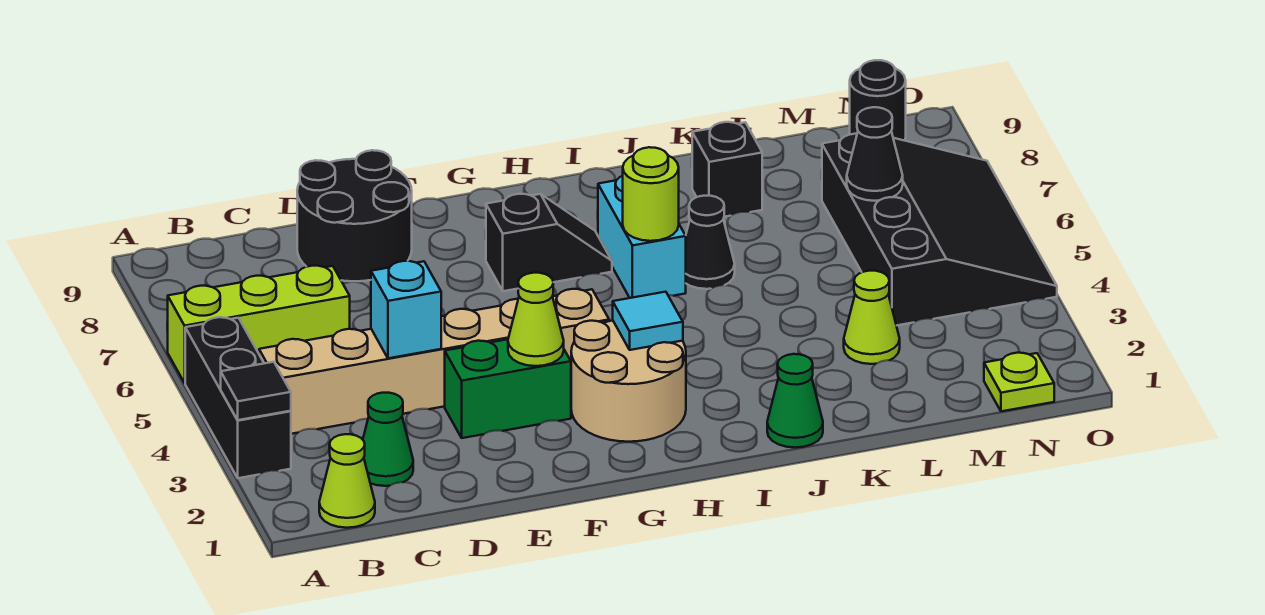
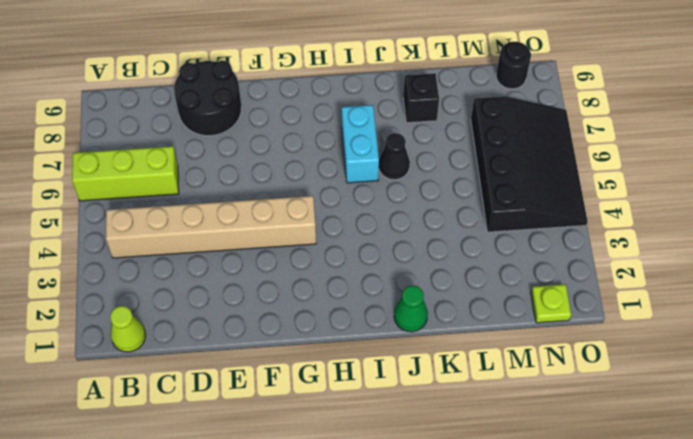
none -> black 1x3 brick [185,317,291,478]
none -> green 1x1 cone [363,393,413,486]
none -> green 1x2 brick [445,339,571,438]

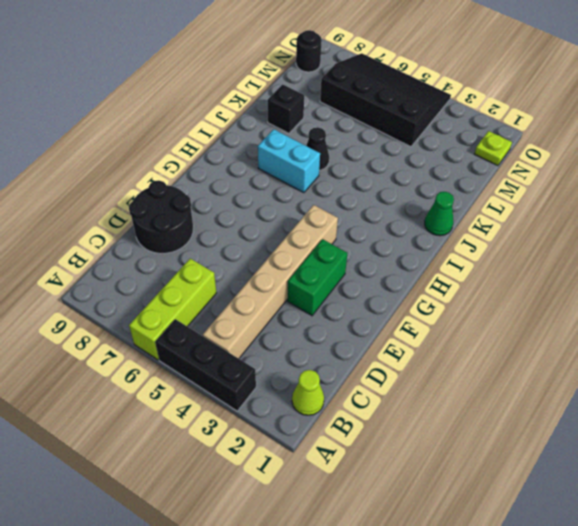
none -> green 1x1 cone [363,393,413,486]
none -> tan 2x2 round brick [571,321,686,442]
none -> black 1x2 slope [486,194,612,291]

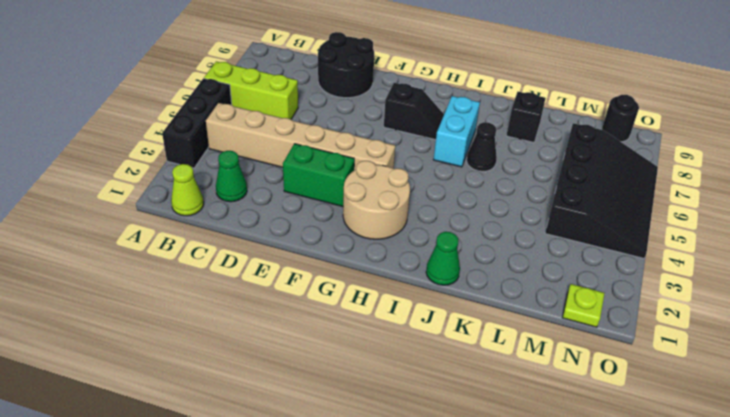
none -> lime 1x1 cone [844,271,900,364]
none -> black 1x1 tile [221,362,291,420]
none -> cyan 1x1 brick [371,261,441,358]

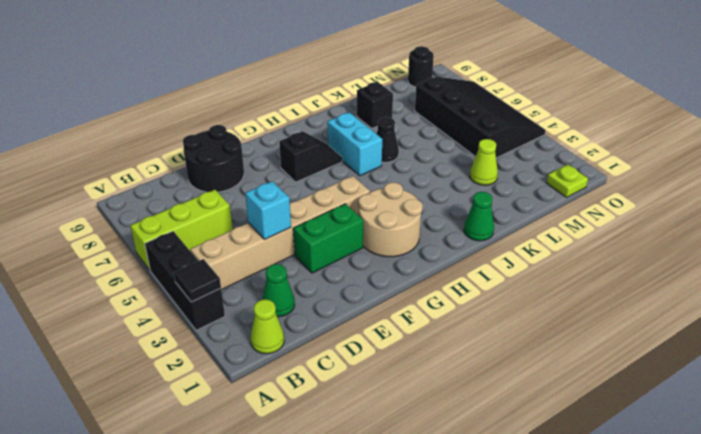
none -> lime 1x1 cone [508,273,564,366]
none -> cyan 1x1 tile [613,292,683,350]
none -> lime 1x1 round brick [623,147,679,241]

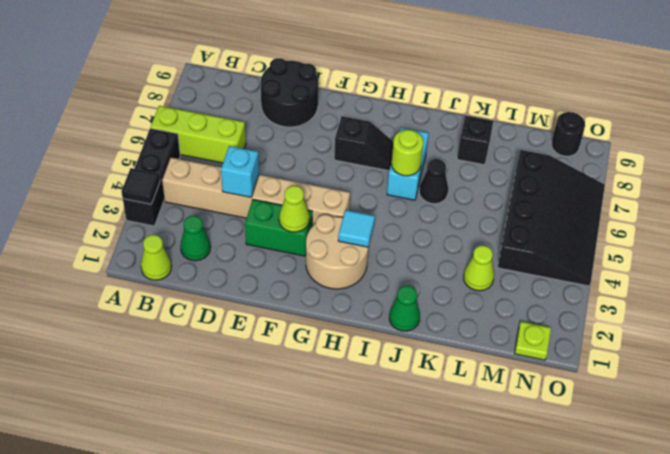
none -> black 1x1 cone [847,107,903,201]

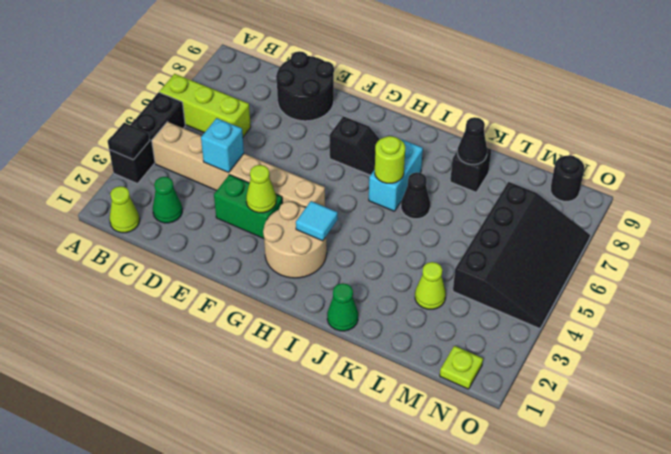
black 1x1 cone [458,117,487,165] -> black 1x1 cone moved to [847,107,903,201]

